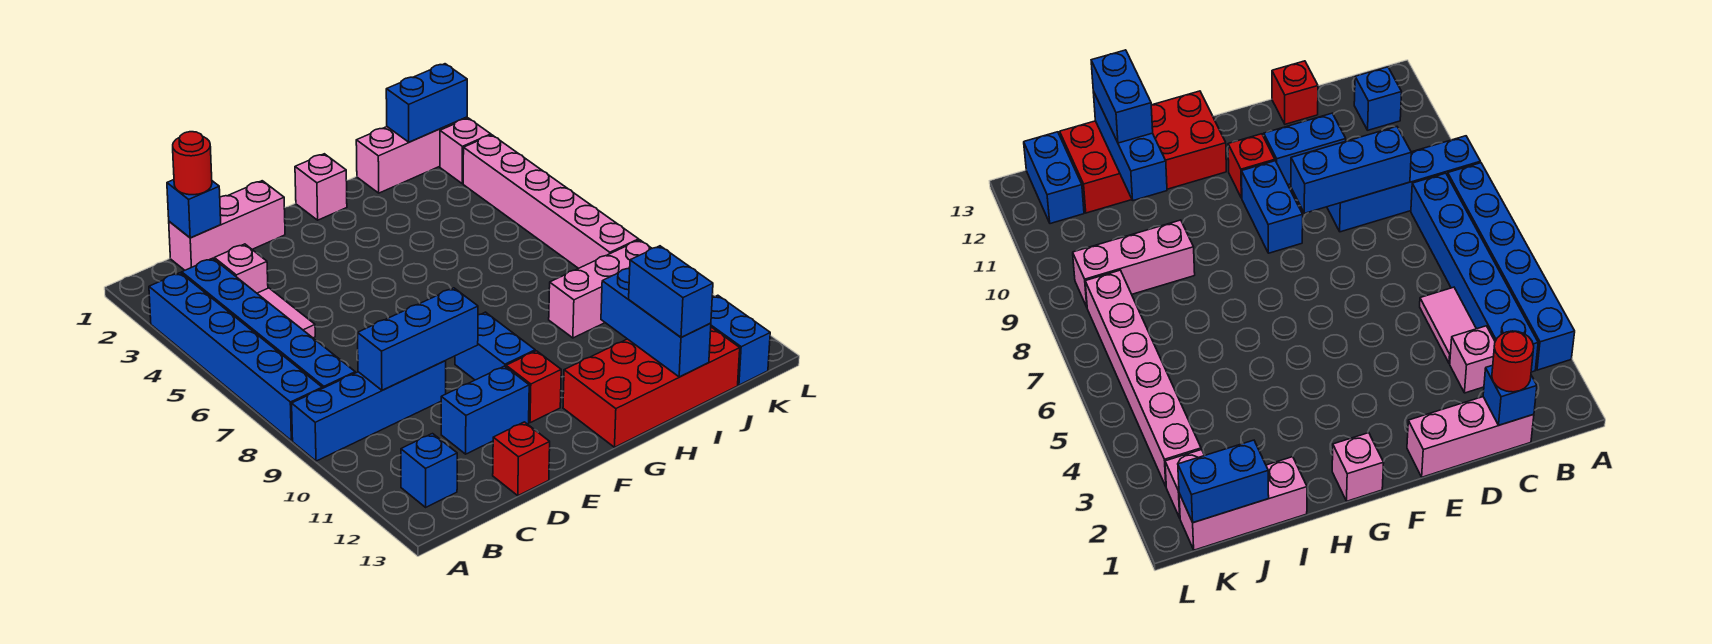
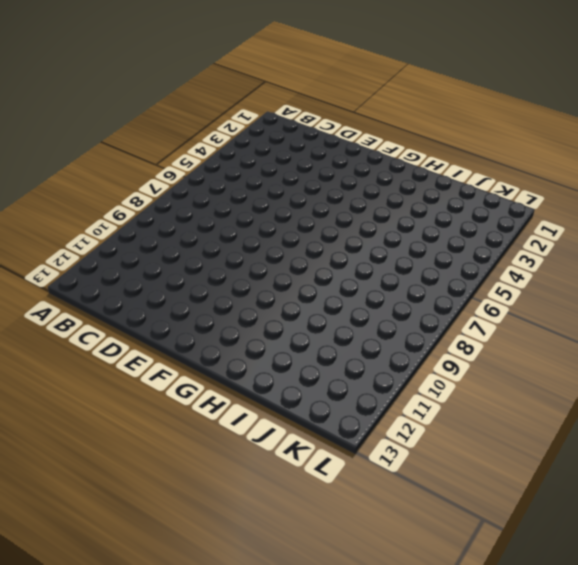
none -> blue 1x6 brick [149,273,322,441]
none -> blue 1x4 brick [292,361,446,461]
none -> blue 1x6 brick [182,258,355,388]

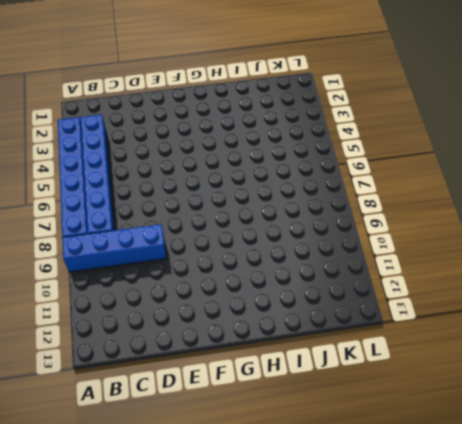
none -> blue 1x1 brick [401,434,457,507]
none -> pink 1x3 brick [169,181,285,270]
none -> pink 1x1 brick [214,244,268,293]

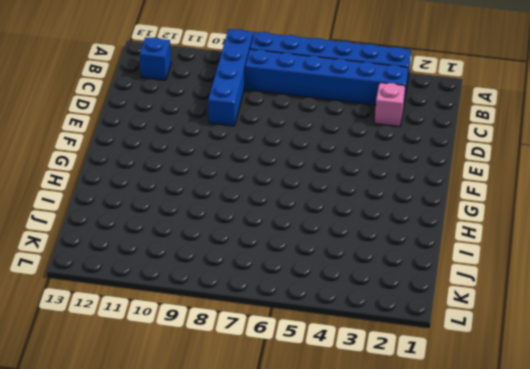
none -> pink 1x3 brick [169,181,285,270]
none -> pink 1x2 tile [257,288,315,338]
none -> blue 1x2 brick [441,366,529,454]

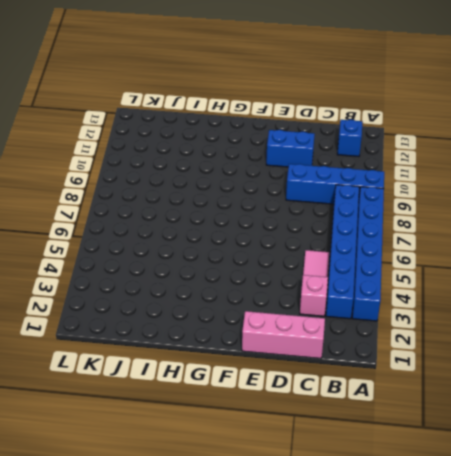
none -> red 1x1 brick [493,422,550,496]
none -> blue 1x2 brick [455,312,535,380]
none -> red 1x1 brick [506,351,561,423]

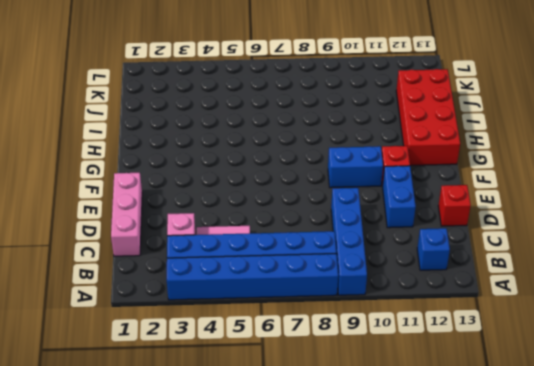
none -> pink 1x1 brick [295,154,347,220]
none -> pink 1x3 brick [356,117,467,193]
none -> pink 1x3 brick [549,240,652,338]

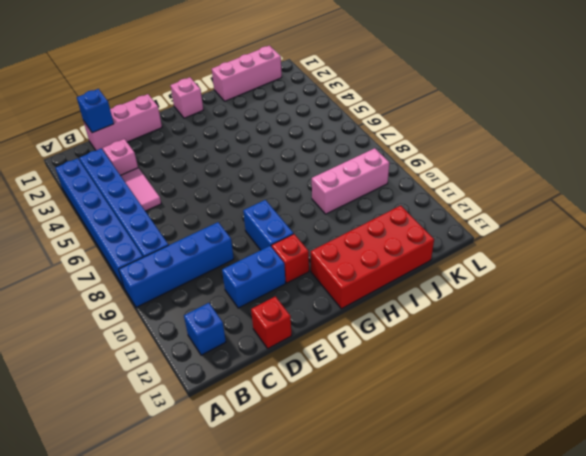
none -> pink 1x1 brick [440,118,491,183]
none -> pink 1x6 brick [463,135,639,268]
none -> blue 1x2 brick [711,295,770,385]

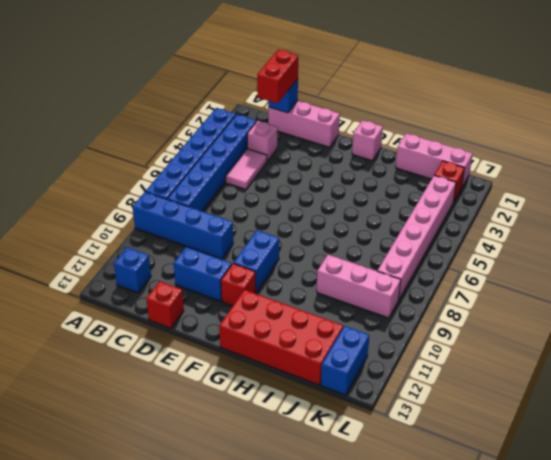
red 1x2 brick [257,50,298,103] -> red 1x1 round brick [173,132,212,195]
red 1x1 brick [434,161,464,203] -> pink 1x1 brick [440,118,491,183]
none -> blue 1x3 brick [358,288,478,390]
none -> blue 1x3 brick [601,268,711,377]
none -> blue 1x2 brick [386,64,467,142]

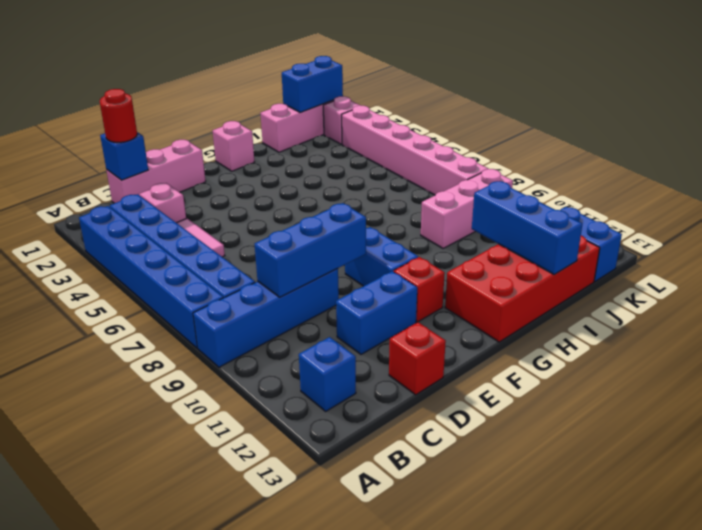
none -> blue 1x2 brick [629,246,713,337]

